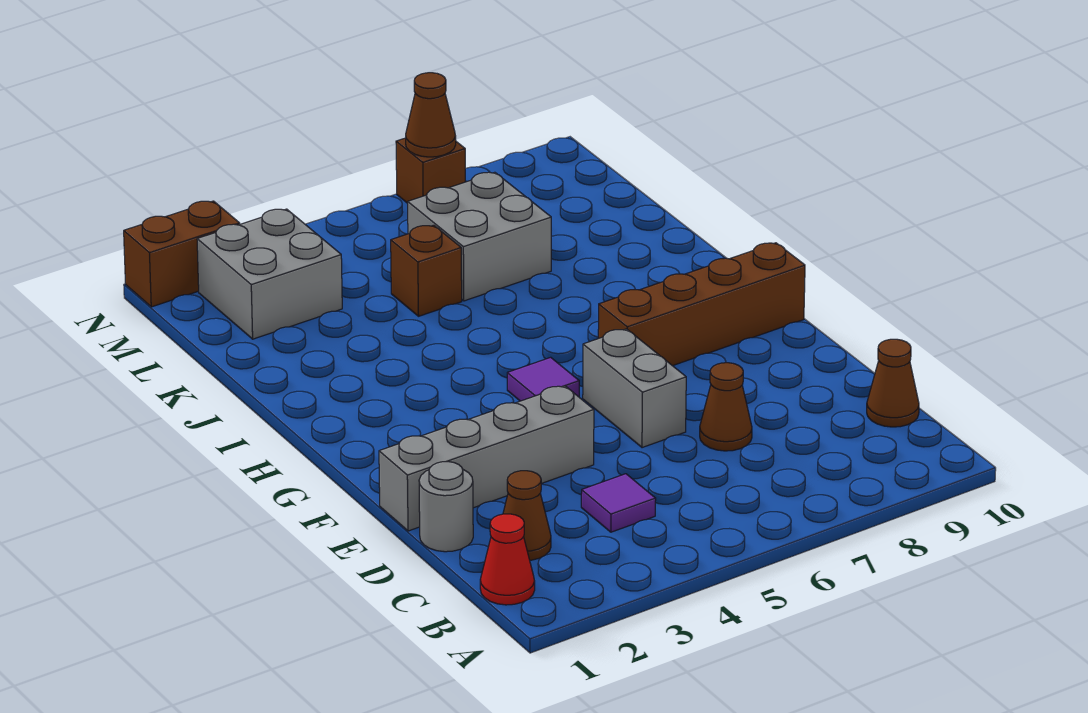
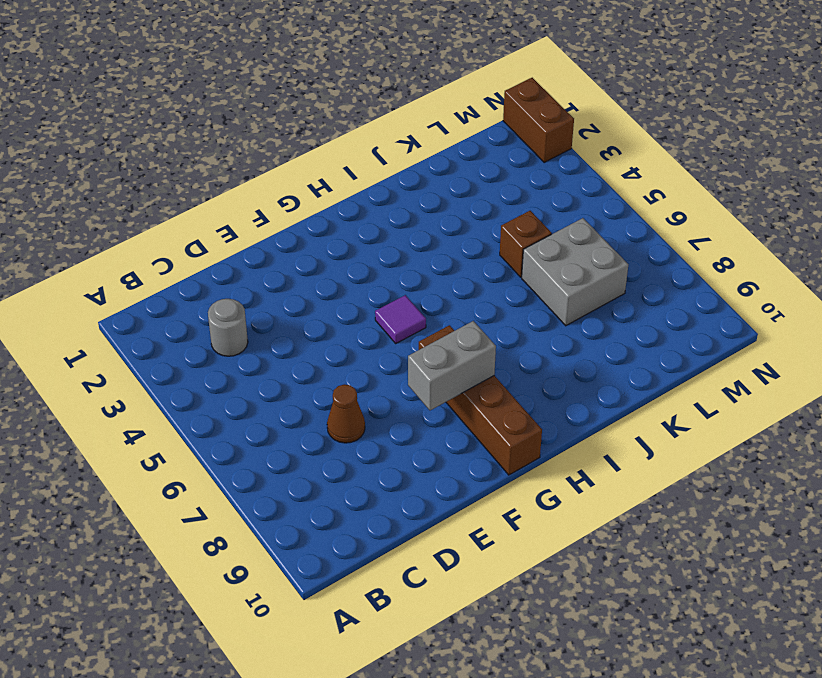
grey 1x1 round brick [208,299,248,356] -> grey 1x1 round brick moved to [419,462,473,552]
grey 1x2 brick [408,321,496,410] -> grey 1x2 brick moved to [583,329,686,448]
none -> red 1x1 cone [480,514,535,605]
none -> brown 1x1 cone [503,471,551,560]
none -> purple 1x1 tile [581,474,656,532]

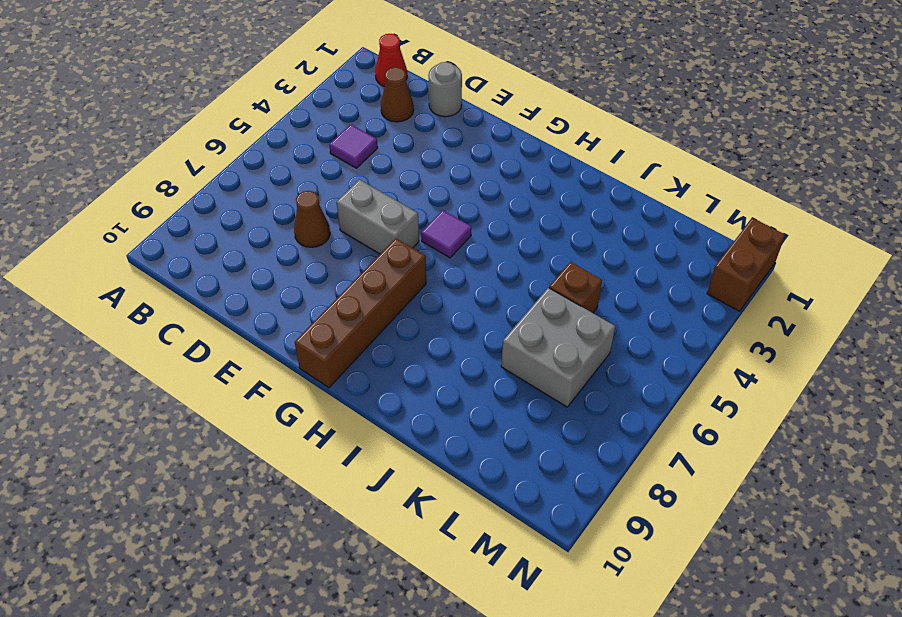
none -> brown 1x1 cone [867,339,919,427]
none -> grey 1x4 brick [379,386,594,531]
none -> grey 2x2 brick [197,209,342,339]

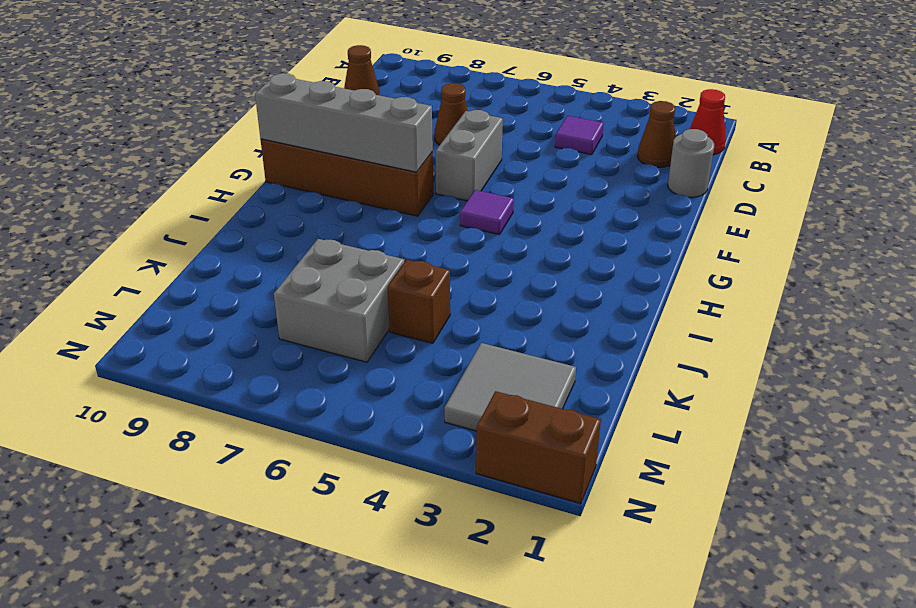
grey 1x4 brick [255,73,433,172] -> grey 1x4 brick moved to [379,386,594,531]
grey 2x2 tile [444,343,576,431] -> grey 2x2 brick [197,209,342,339]
none -> brown 1x1 brick [396,138,465,203]
none -> brown 1x1 cone [406,73,456,157]

